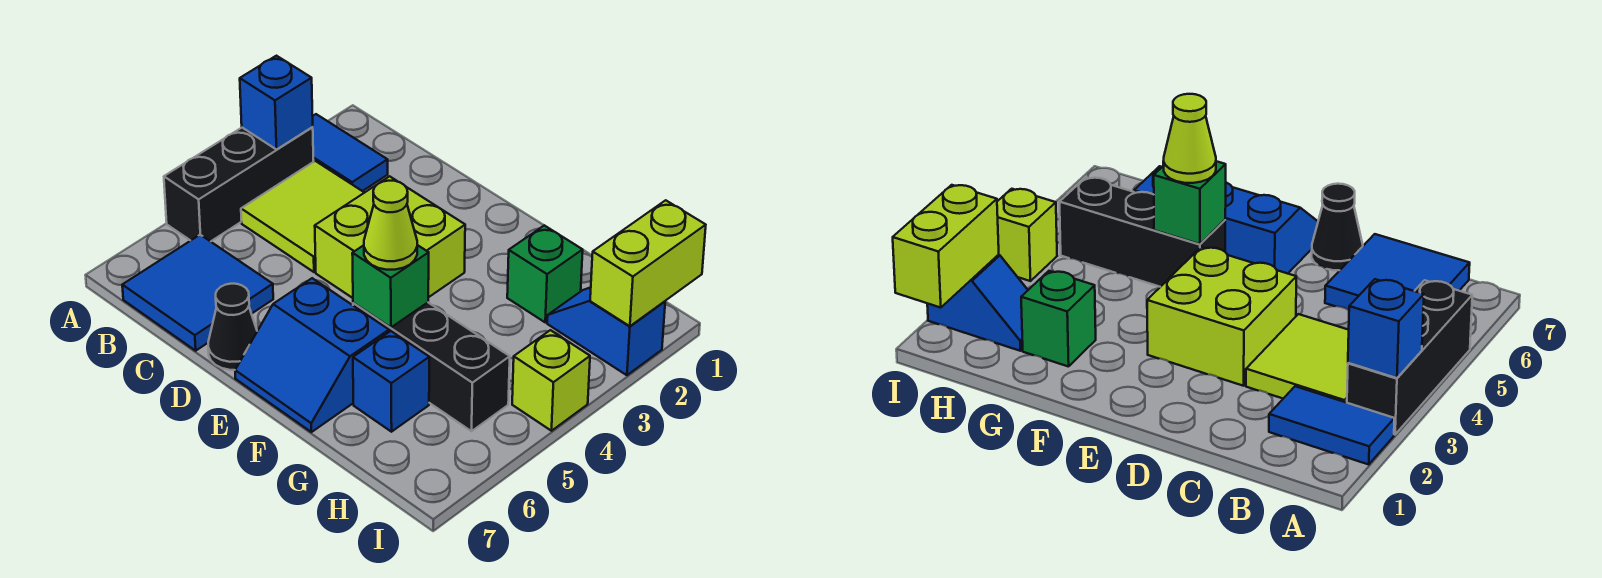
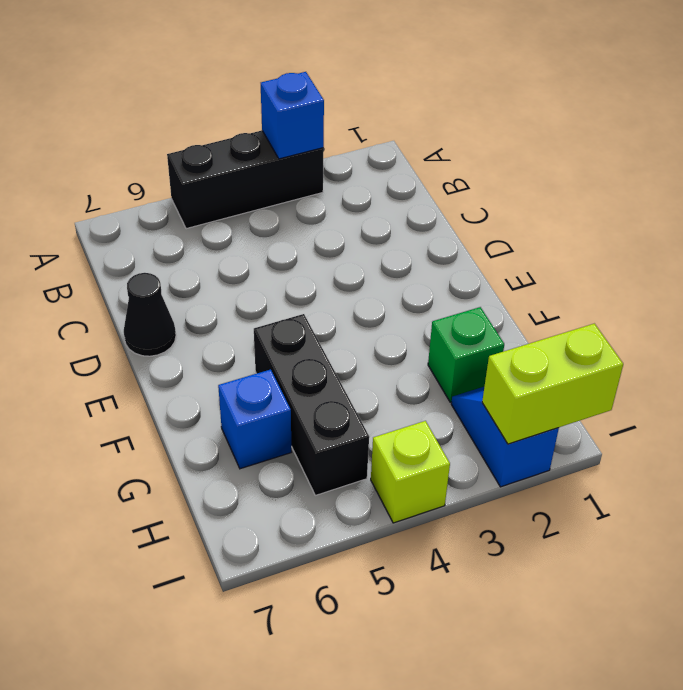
none -> blue 1x2 tile [313,114,388,191]
none -> lime 2x2 tile [241,161,364,272]
none -> blue 2x2 tile [122,235,273,351]

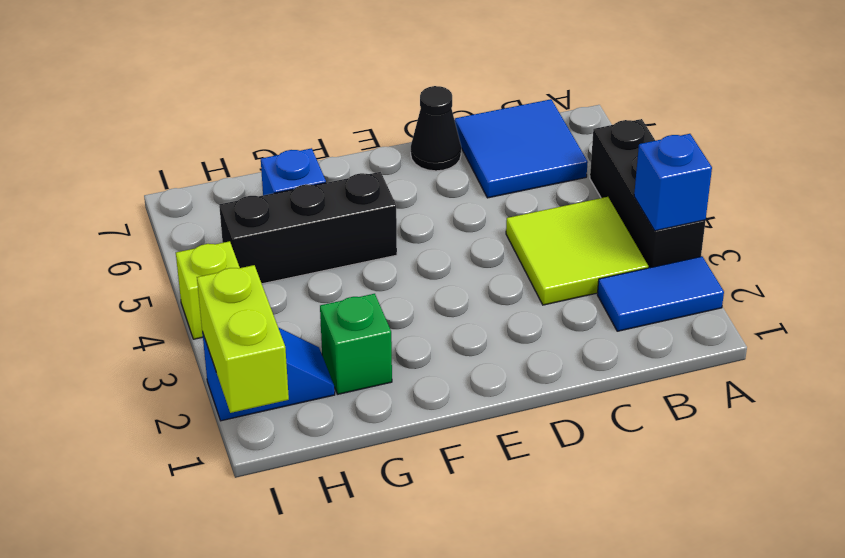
none -> lime 2x2 brick [315,176,465,298]
none -> blue 2x2 slope [235,278,389,432]
none -> green 1x1 brick [352,245,429,327]

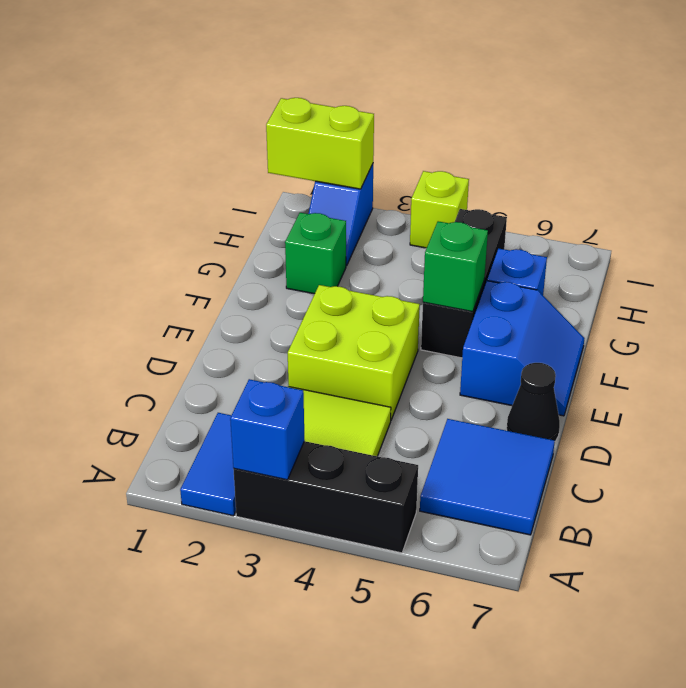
none -> lime 1x1 cone [364,181,417,270]

